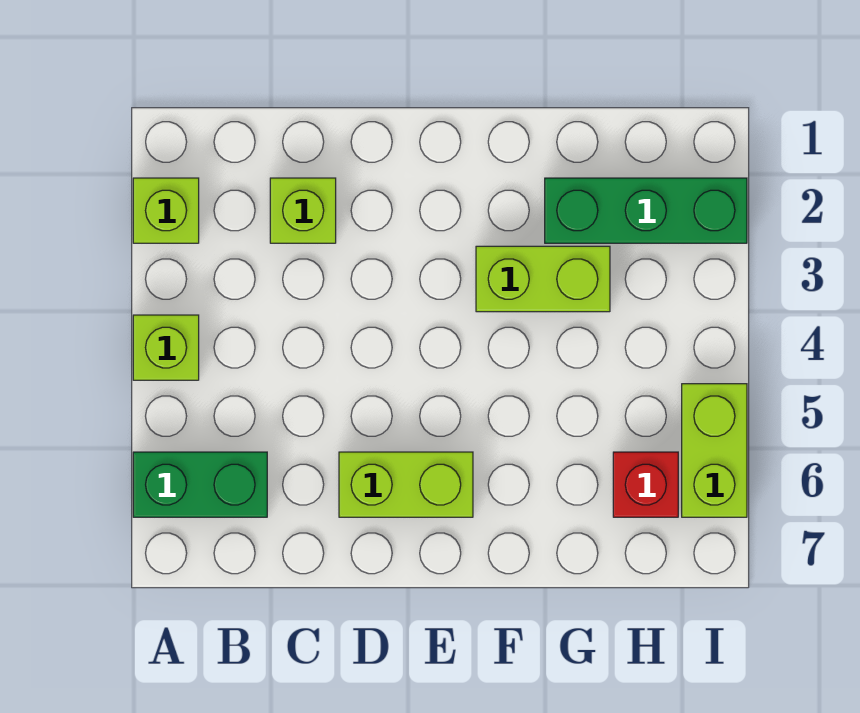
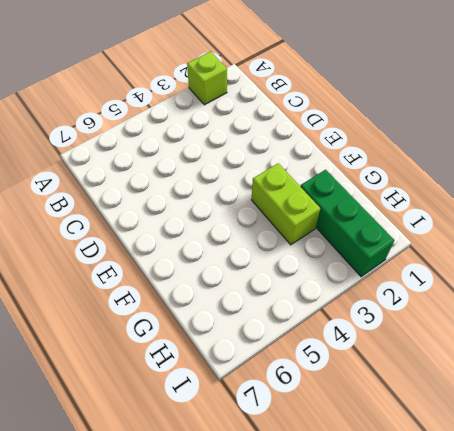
none -> lime 1x1 brick [133,315,199,380]
none -> green 1x2 brick [133,452,267,517]

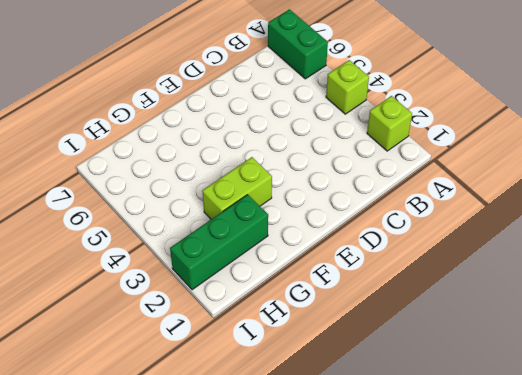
green 1x2 brick [268,9,328,79] -> green 1x2 brick turned to [133,452,267,517]
none -> lime 1x1 brick [270,178,336,243]
none -> lime 1x2 brick [339,452,473,517]

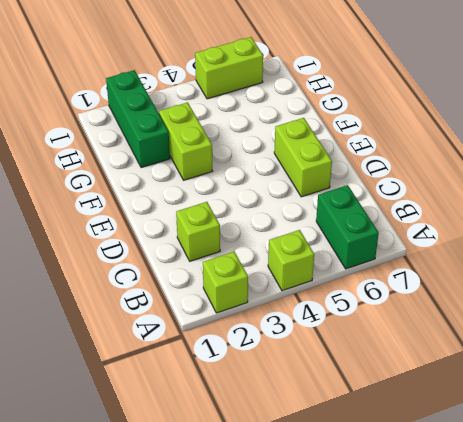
none -> red 1x1 brick [613,452,678,517]

